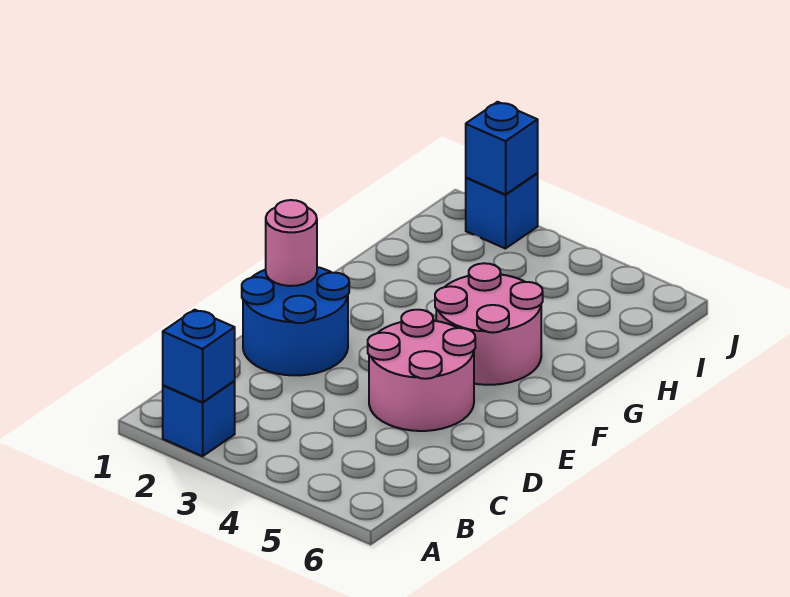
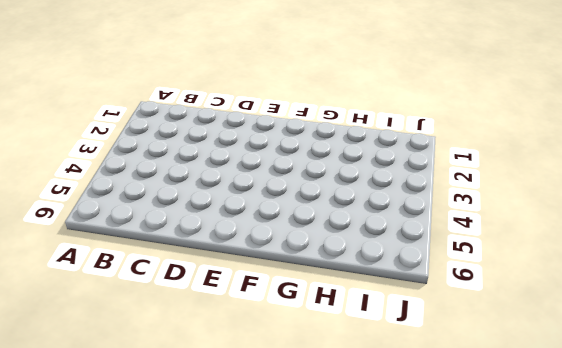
none -> blue 1x1 brick [163,381,235,456]
none -> blue 2x2 round brick [242,267,349,375]

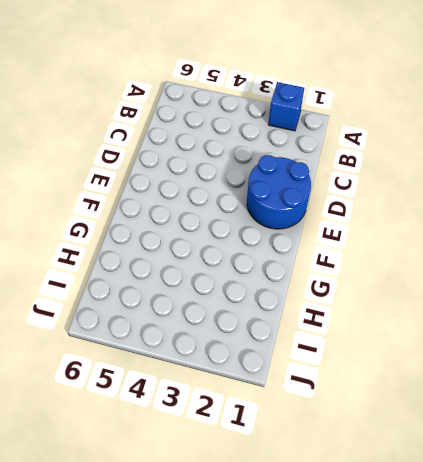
none -> pink 2x2 round brick [368,310,475,431]
none -> pink 2x2 round brick [435,263,543,385]

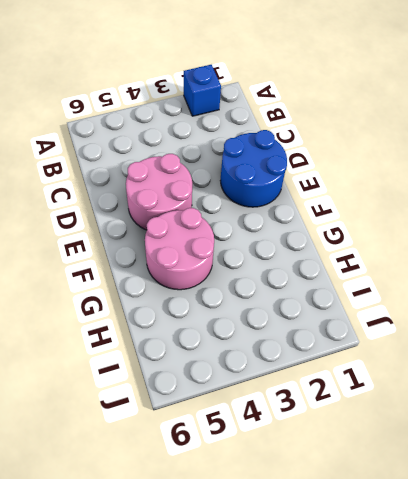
none -> blue 1x1 brick [466,174,538,249]
none -> blue 1x1 brick [163,310,235,402]

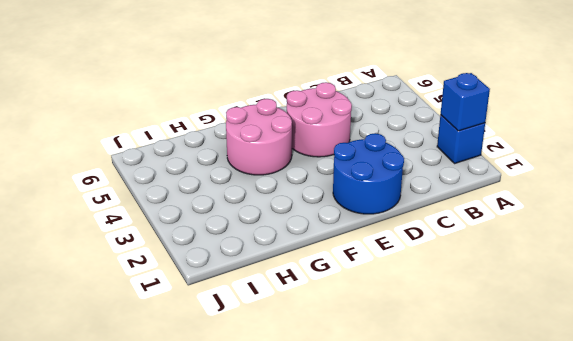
none -> blue 1x1 brick [466,174,538,249]
none -> pink 1x1 round brick [266,200,317,286]

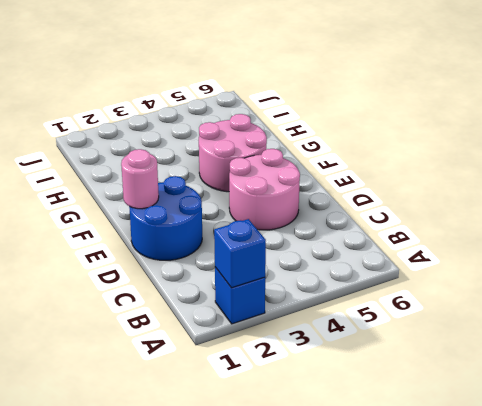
none -> blue 1x1 brick [466,174,538,249]
none -> blue 1x1 brick [466,102,538,195]

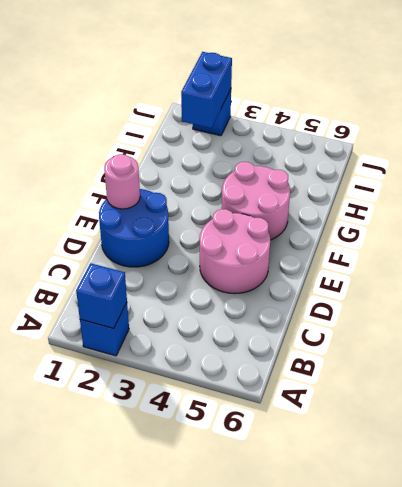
blue 1x2 brick [181,52,232,128] -> blue 1x1 brick [466,102,538,195]

